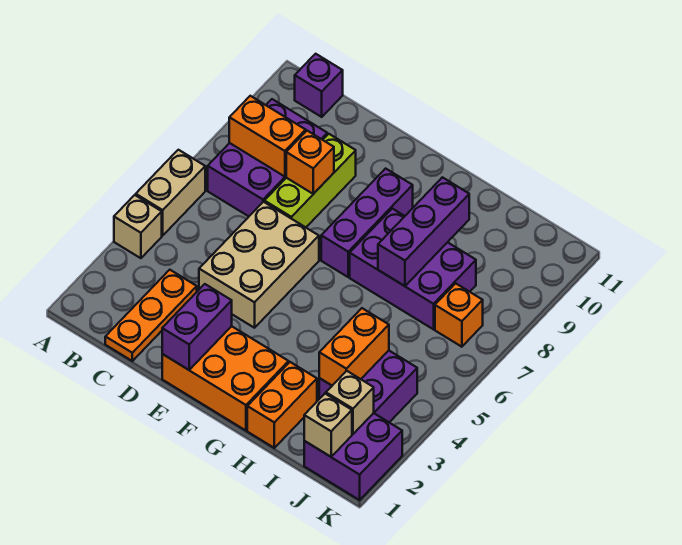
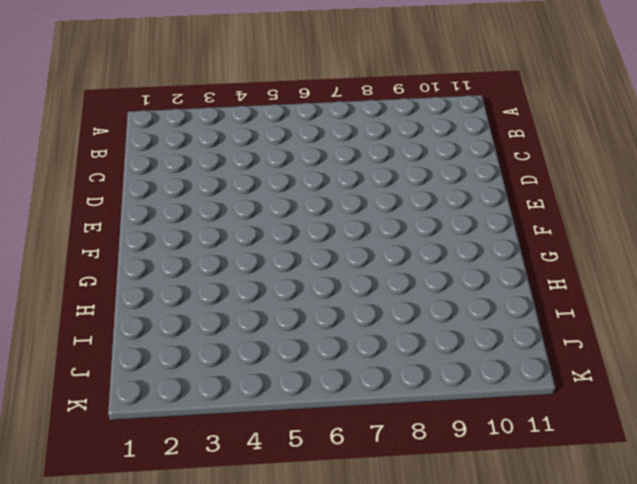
none -> tan 1x1 brick [114,195,162,258]
none -> tan 1x2 brick [136,150,205,236]
none -> purple 2x3 brick [208,99,327,216]

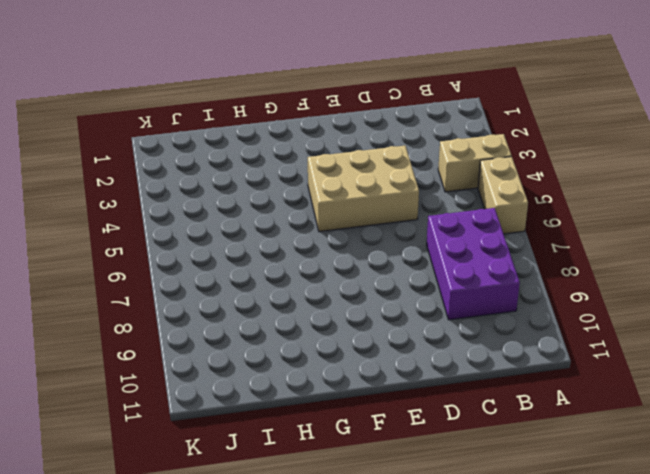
tan 1x2 brick [438,134,511,192] -> tan 1x1 brick [114,195,162,258]
tan 2x3 brick [308,146,419,232] -> tan 2x3 brick turned to [199,202,319,328]
none -> purple 1x1 brick [295,54,343,117]
none -> orange 1x3 plate [105,270,197,361]
none -> lime 1x3 brick [264,134,356,227]

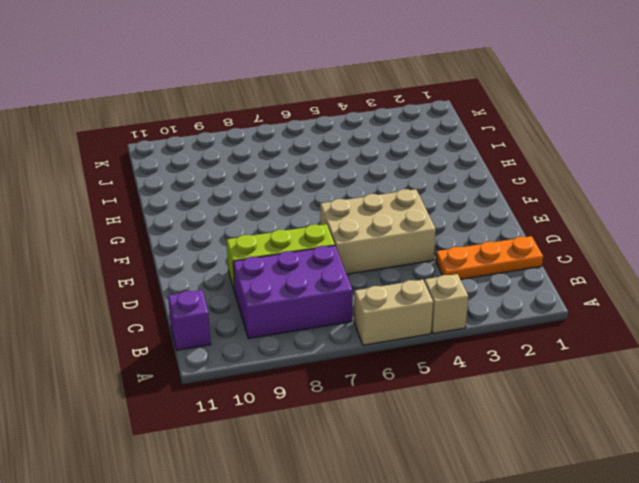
none -> orange 2x3 brick [162,326,289,430]
none -> purple 1x3 brick [321,169,413,277]
none -> purple 2x3 brick [350,209,476,329]

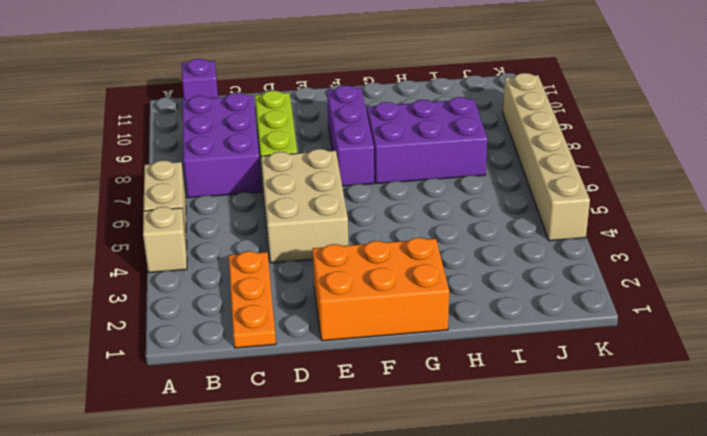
tan 1x6 brick [503,73,590,241] -> none
none -> orange 1x2 brick [247,362,317,448]
none -> purple 2x2 brick [319,351,417,422]
none -> purple 2x2 brick [304,413,402,500]

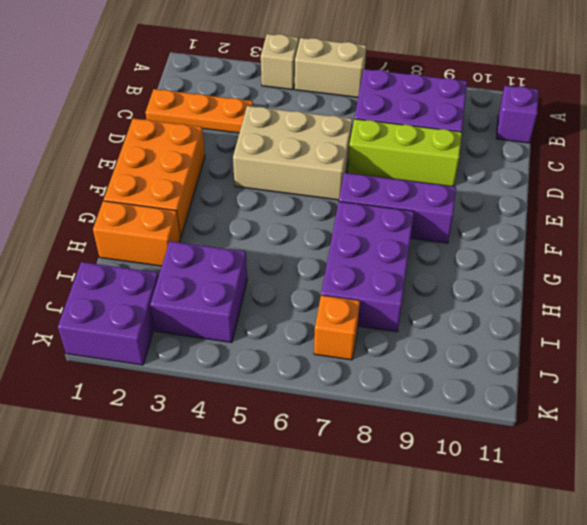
none -> orange 1x2 brick [229,96,306,177]
none -> orange 1x1 brick [286,131,334,194]
none -> purple 1x2 brick [162,284,232,370]

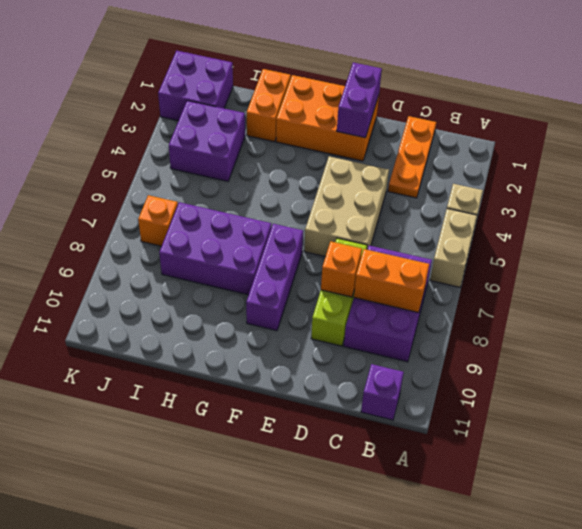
none -> purple 1x3 brick [378,177,469,286]
none -> orange 1x2 brick [319,308,389,385]
none -> tan 1x1 brick [304,394,352,457]

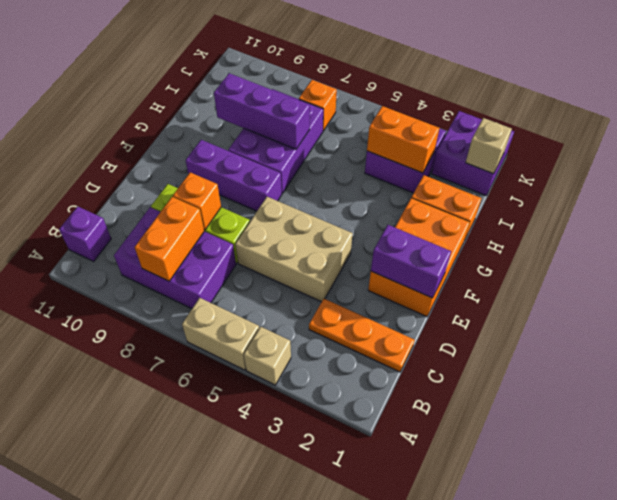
none -> tan 1x1 brick [326,371,374,434]

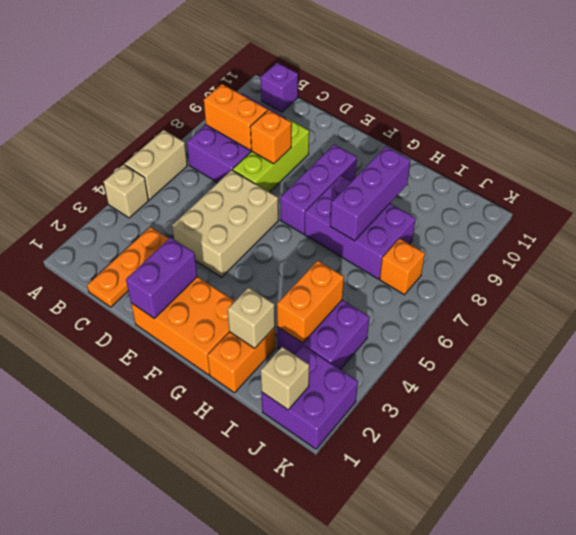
tan 1x1 brick [228,287,275,348] -> tan 1x1 brick moved to [326,371,374,434]

